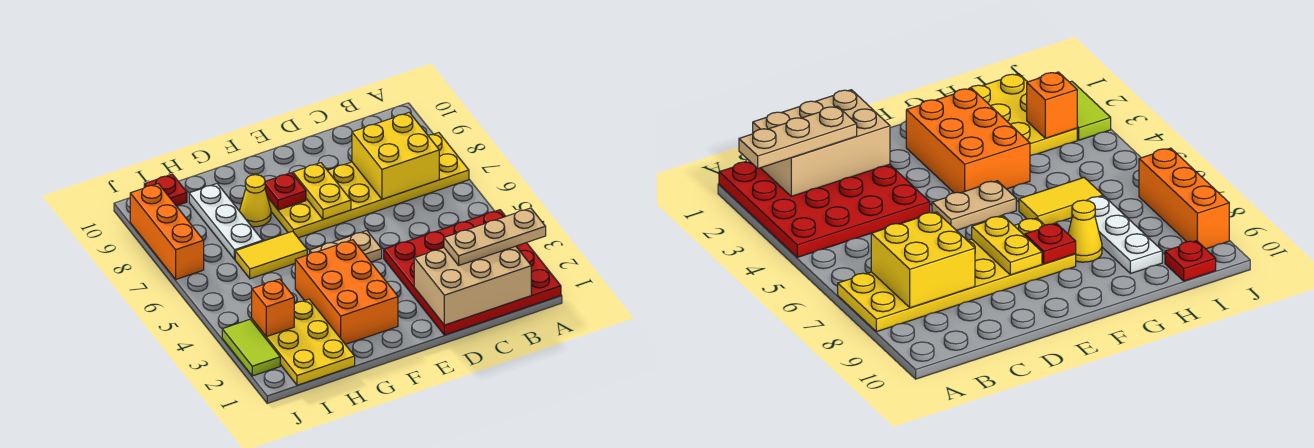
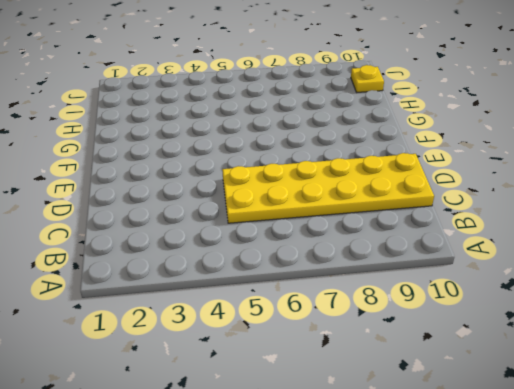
yellow 2x6 plate [222,153,434,223] -> yellow 2x6 plate turned to [268,133,469,238]
yellow 1x1 plate [351,65,384,92] -> red 1x1 plate [144,174,187,206]
none -> red 4x4 plate [384,210,561,335]
none -> tan 1x2 plate [310,231,382,262]
none -> orange 2x3 brick [295,240,398,344]

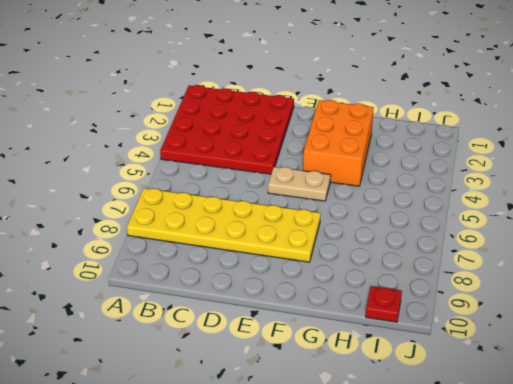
none -> yellow 1x2 tile [235,231,307,279]
none -> yellow 1x1 cone [240,175,271,227]
none -> yellow 2x3 plate [252,299,355,385]

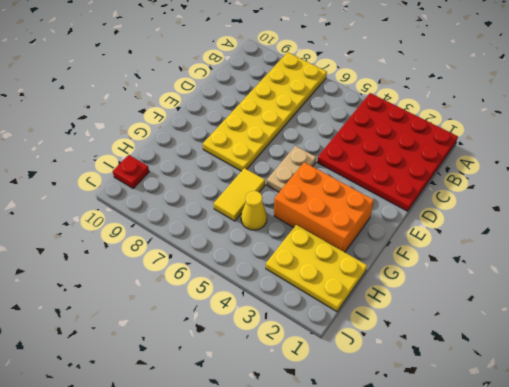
yellow 1x1 cone [241,191,267,230] -> yellow 1x1 cone moved to [240,175,271,227]
none -> white 1x3 plate [189,184,263,259]
none -> lime 1x2 tile [222,319,280,376]
none -> orange 1x3 brick [130,184,204,279]

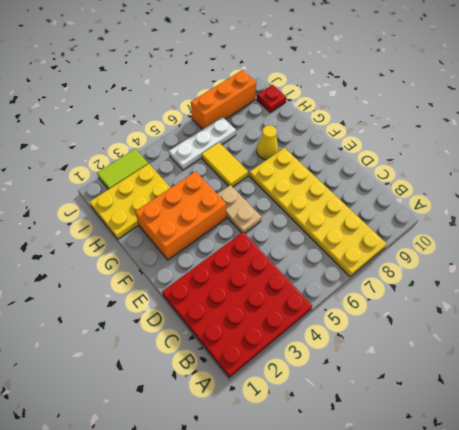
white 1x3 plate [169,117,236,170] -> white 1x3 plate moved to [189,184,263,259]
none -> tan 2x3 brick [414,246,531,325]
none -> yellow 2x2 brick [352,112,439,199]
none -> yellow 1x2 plate [293,163,351,219]

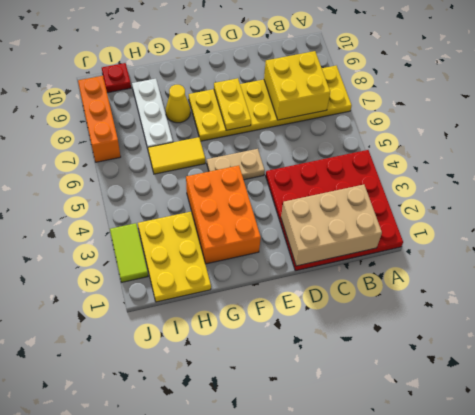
none -> red 1x1 plate [265,173,306,210]
none -> orange 1x1 brick [252,279,294,337]
none -> tan 1x3 plate [444,208,546,265]

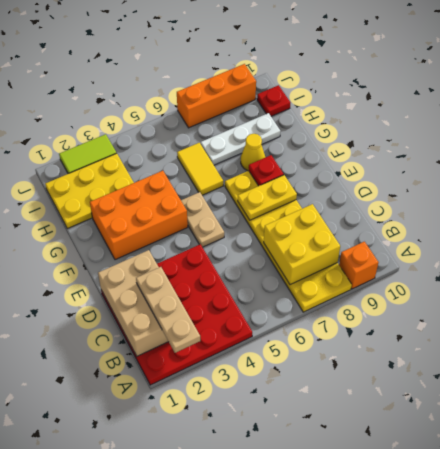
orange 1x1 brick [339,242,378,289] -> orange 1x1 brick moved to [252,279,294,337]

